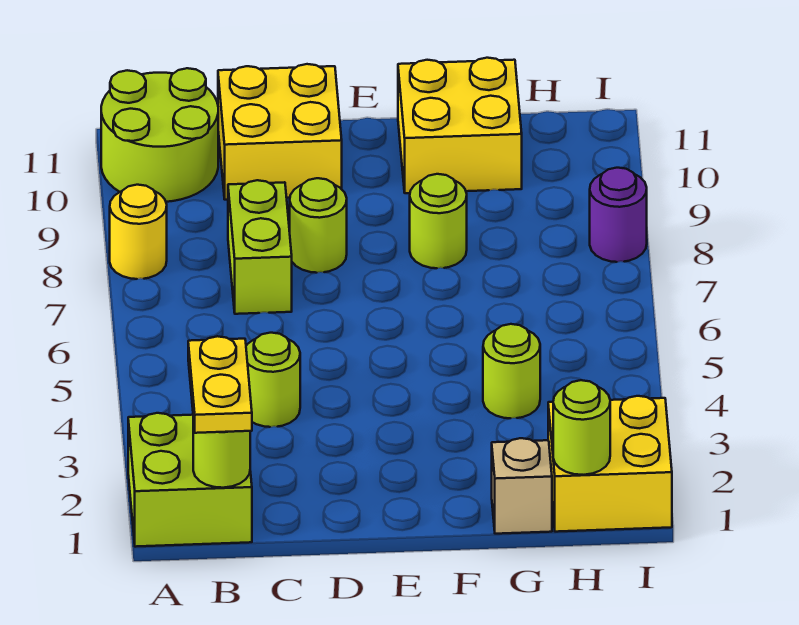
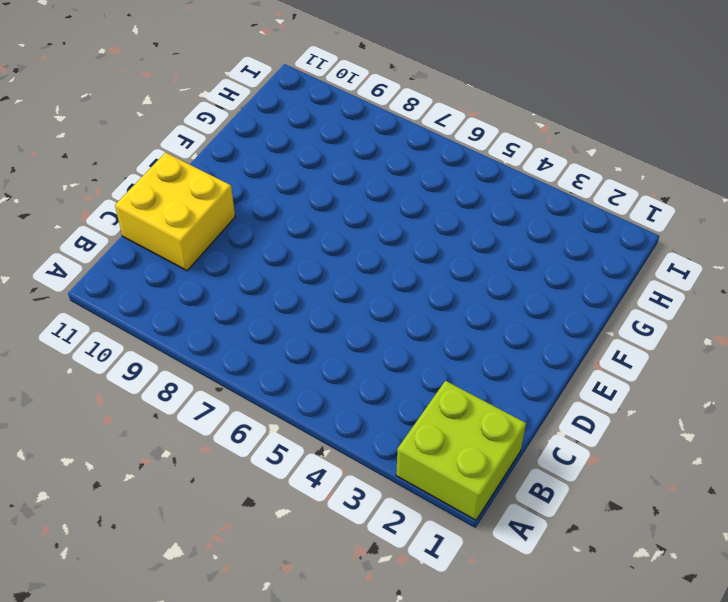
none -> yellow 1x1 round brick [110,185,167,279]
none -> lime 2x2 round brick [101,68,218,202]
none -> lime 1x1 round brick [246,333,300,427]

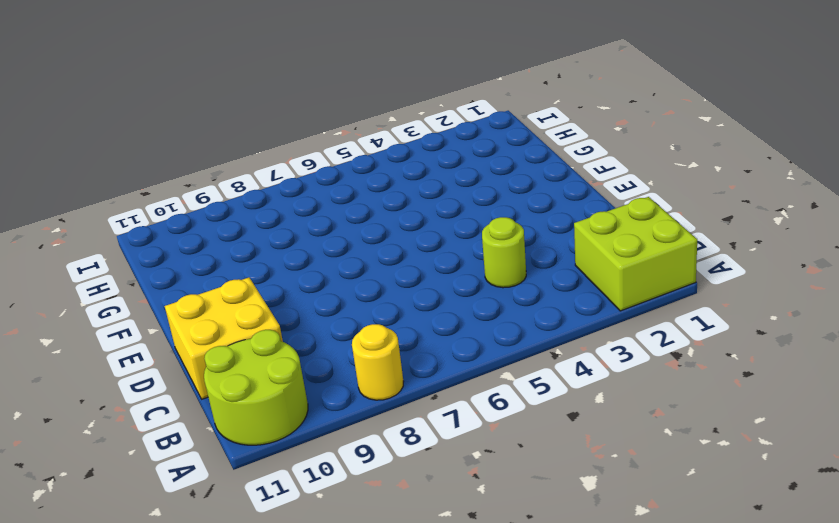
none -> lime 1x2 brick [228,180,292,314]
none -> lime 1x1 round brick [290,178,347,273]
none -> lime 1x1 round brick [410,174,467,268]

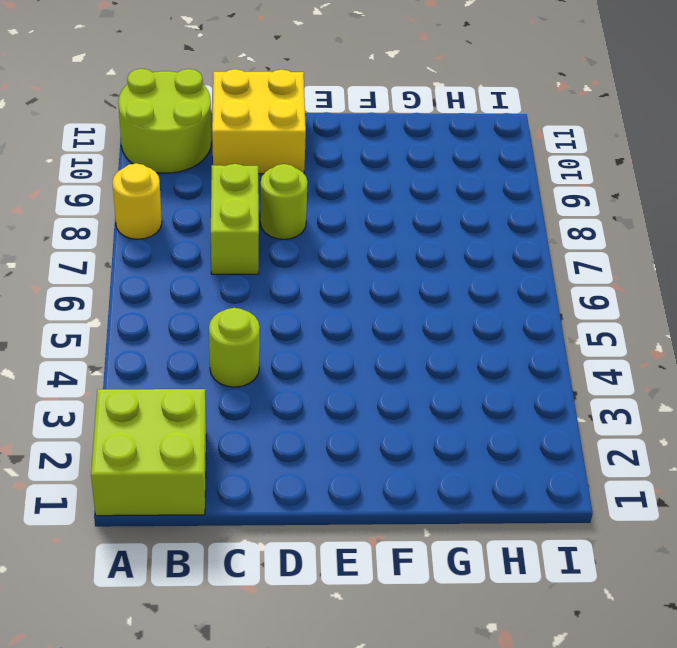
none -> lime 1x1 round brick [410,174,467,268]
none -> yellow 2x2 brick [398,58,522,193]
none -> tan 1x1 brick [492,438,552,534]

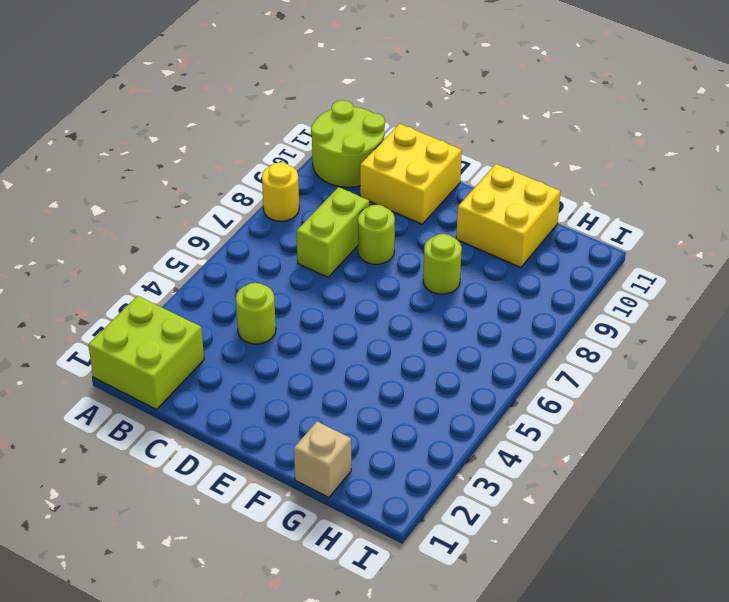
none -> lime 1x1 round brick [483,324,540,418]
none -> yellow 2x2 brick [548,396,672,532]
none -> purple 1x1 round brick [590,168,647,262]

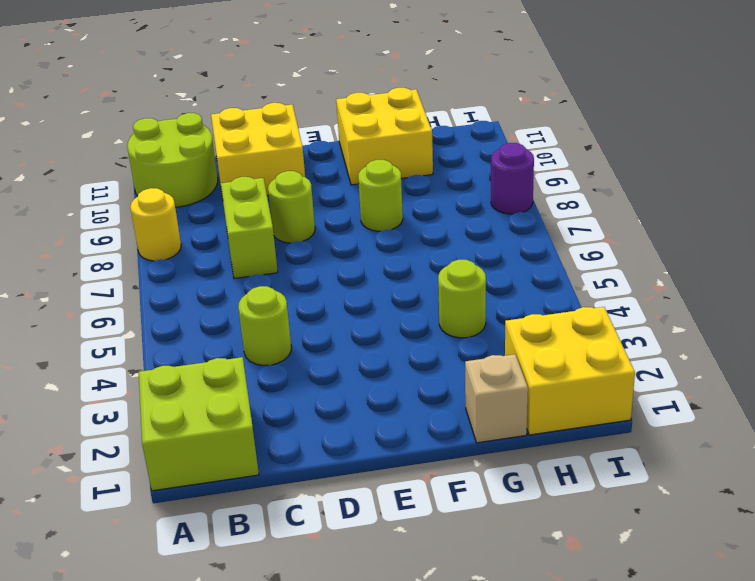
none -> lime 1x1 round brick [193,419,250,488]
none -> lime 1x1 round brick [553,380,610,475]
none -> yellow 1x2 plate [188,336,252,433]

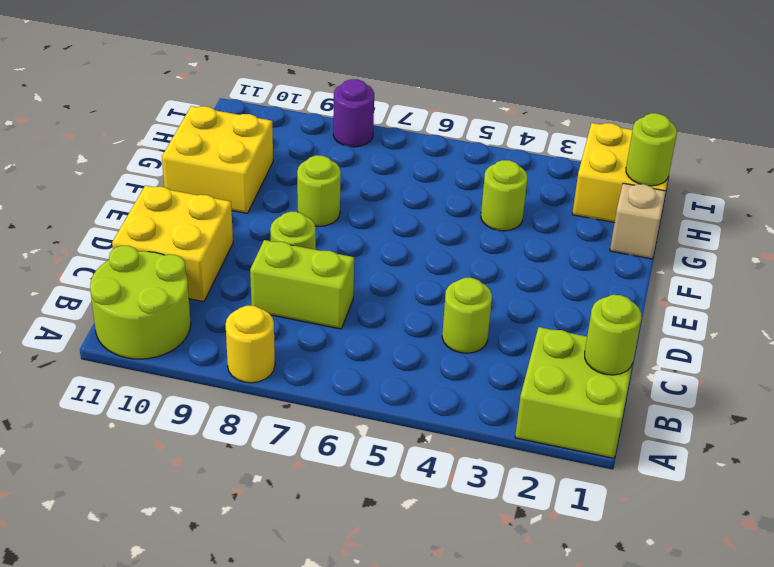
none -> yellow 1x2 plate [188,336,252,433]

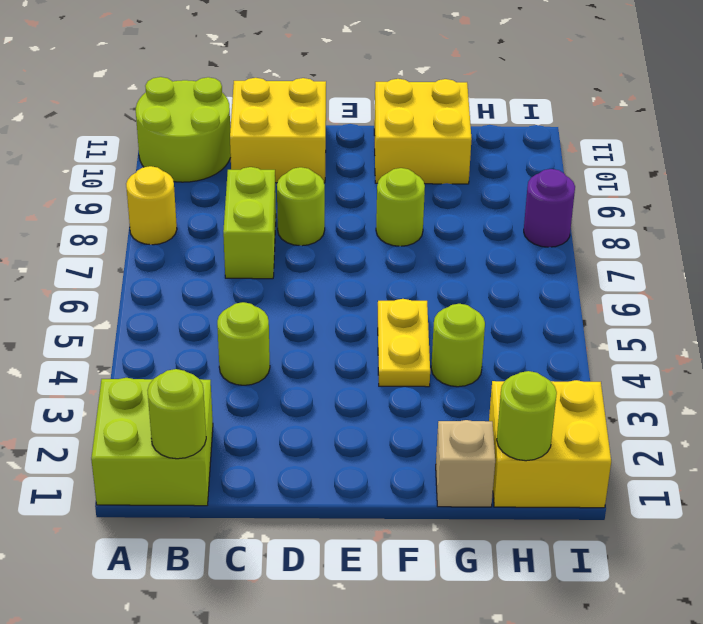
yellow 1x2 plate [378,299,430,387] -> yellow 1x2 plate moved to [188,336,252,433]

